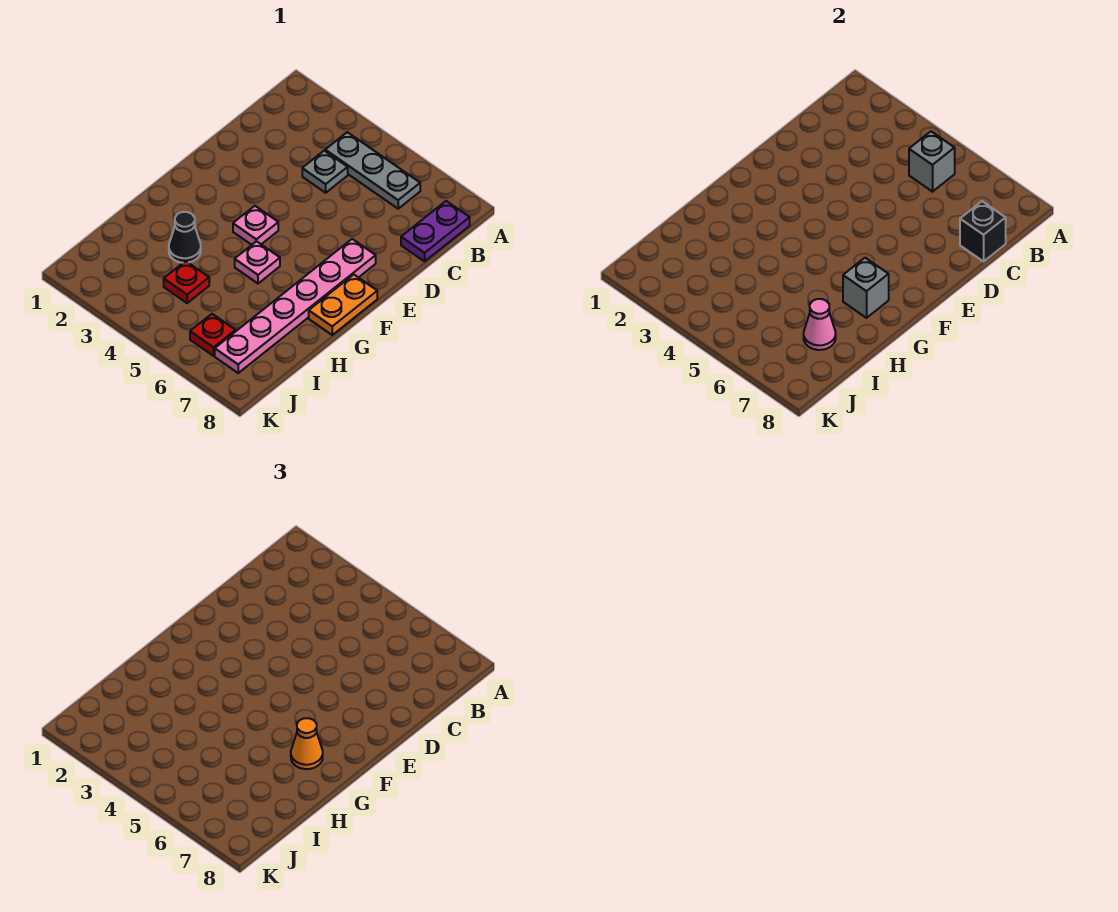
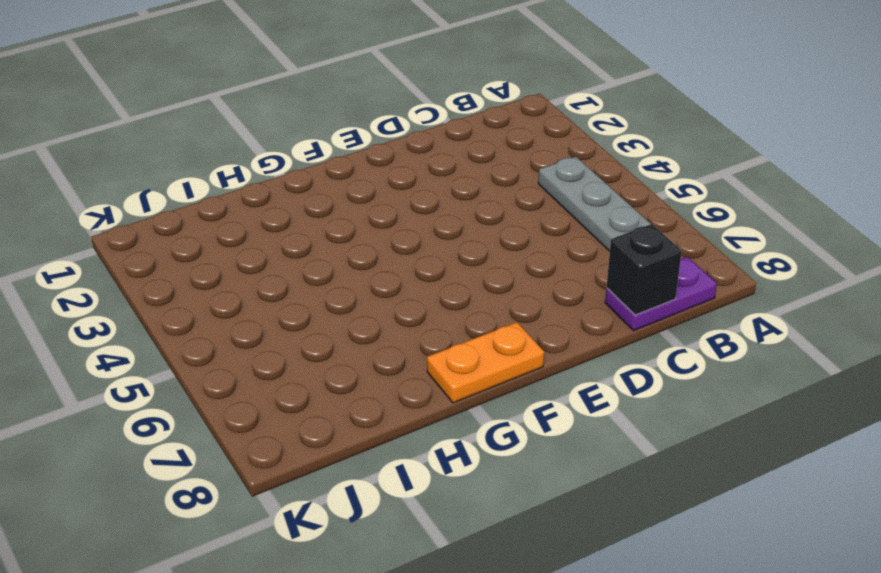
none -> grey 1x1 plate [302,151,348,193]
none -> pink 1x6 plate [215,239,376,373]
none -> pink 1x1 plate [233,206,278,245]

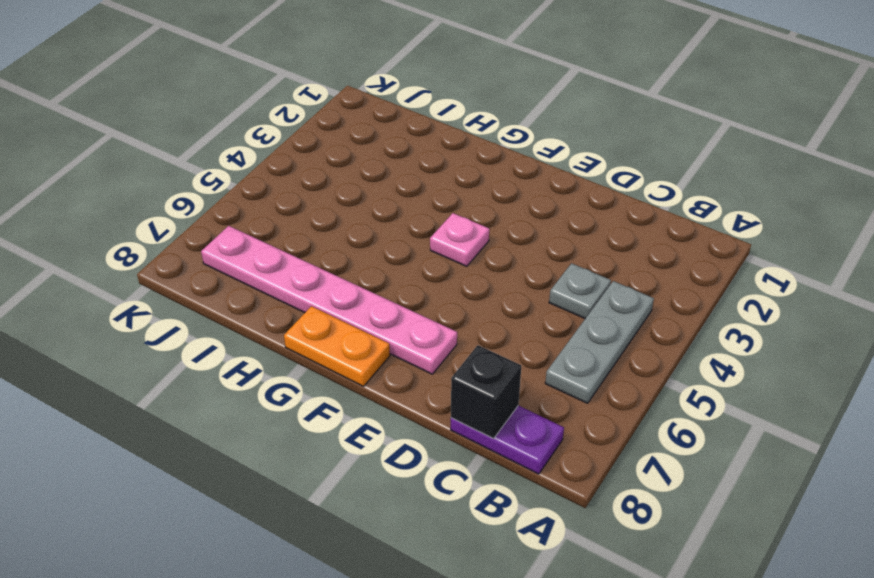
none -> pink 1x1 plate [235,241,280,284]
none -> black 1x1 cone [169,212,201,263]
none -> red 1x1 plate [164,261,209,303]

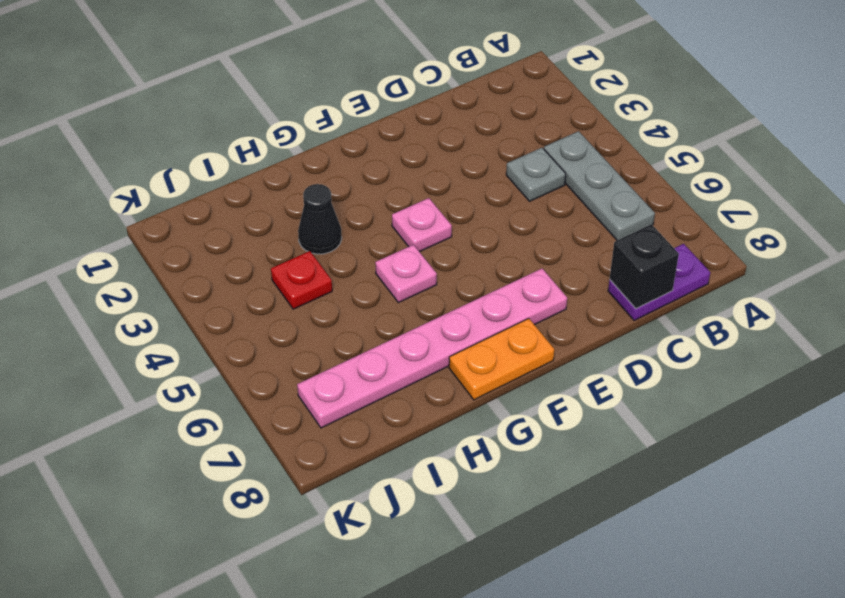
none -> red 1x1 plate [190,314,236,356]
none -> grey 1x1 brick [909,132,955,192]
none -> grey 1x1 brick [843,258,889,318]

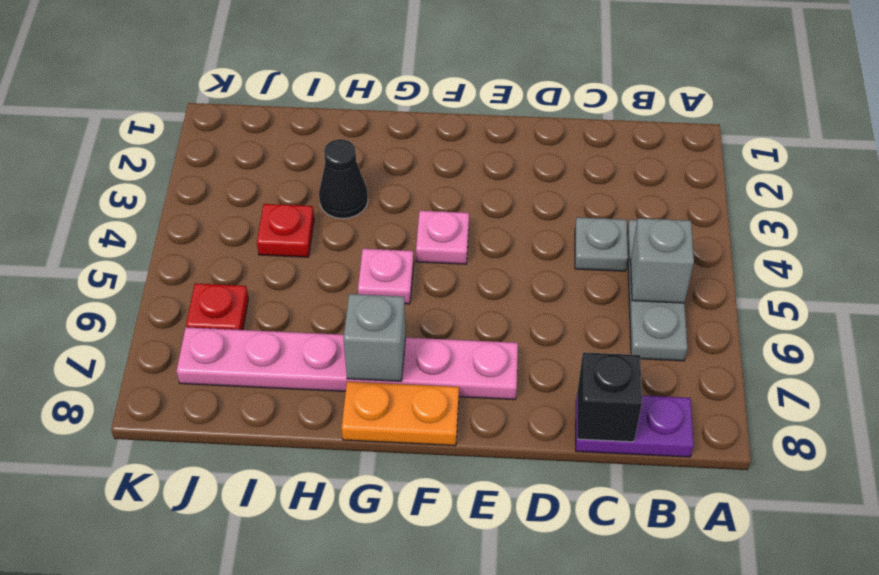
none -> pink 1x1 cone [804,299,836,350]
none -> orange 1x1 cone [291,718,323,769]

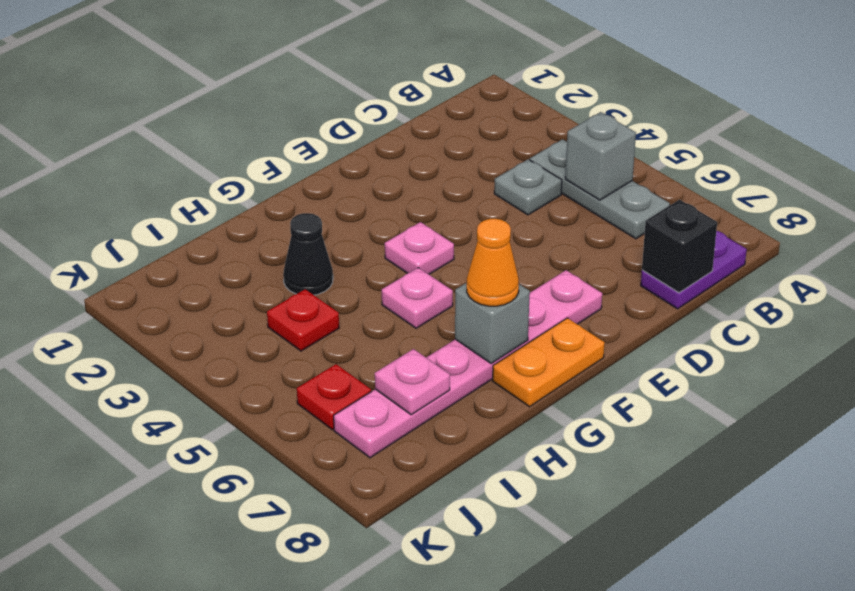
pink 1x1 plate [375,349,450,415] -> pink 1x1 cone [804,299,836,350]

